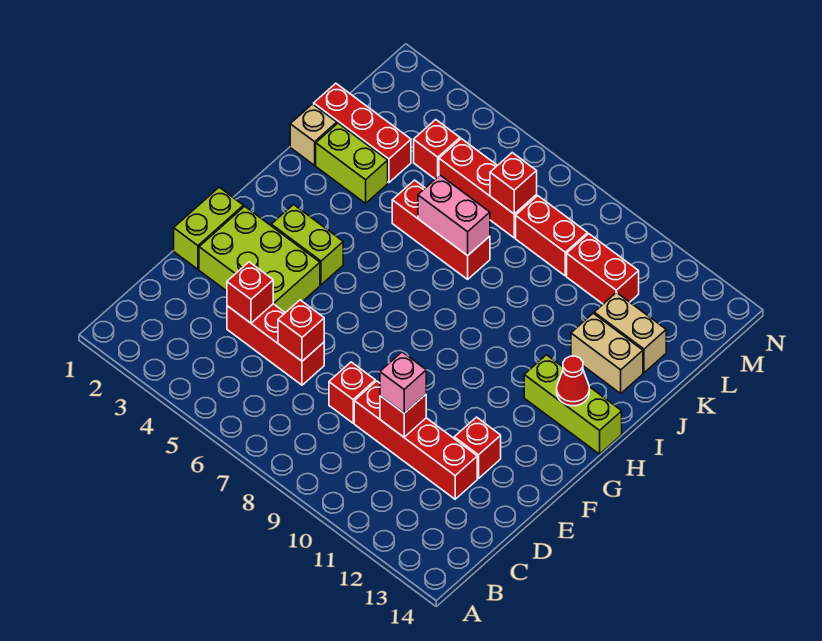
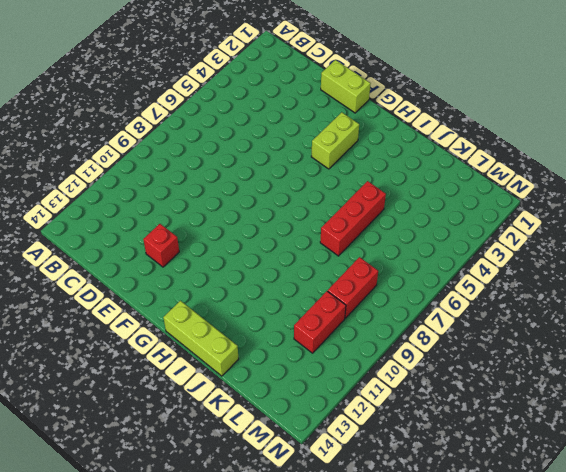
lime 1x3 brick [163,301,239,376] -> lime 1x3 brick turned to [524,355,622,454]
none -> red 1x3 brick [227,304,324,385]
none -> red 1x1 brick [329,362,375,423]
none -> red 1x4 brick [354,381,477,499]

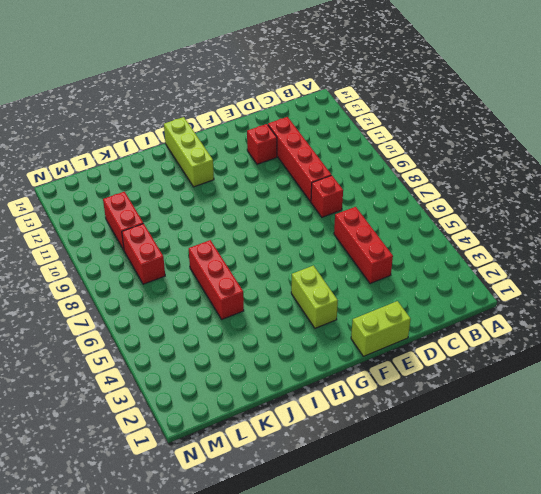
none -> lime 2x3 brick [199,206,320,313]
none -> tan 1x1 brick [290,104,337,165]
none -> lime 1x2 brick [316,123,388,203]

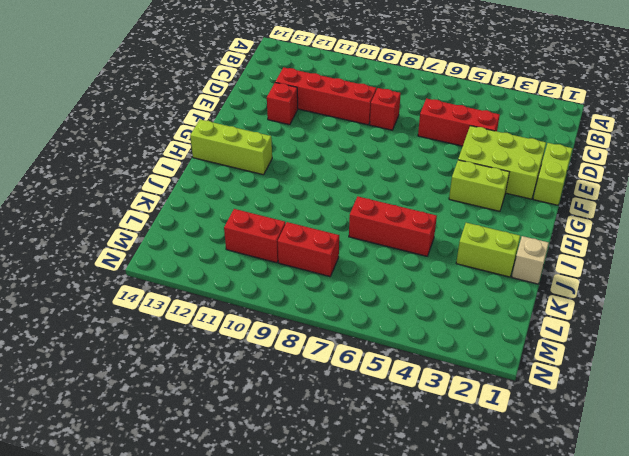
none -> tan 1x2 brick [571,313,643,393]
none -> red 1x3 brick [314,83,411,183]
none -> tan 1x2 brick [594,292,666,373]

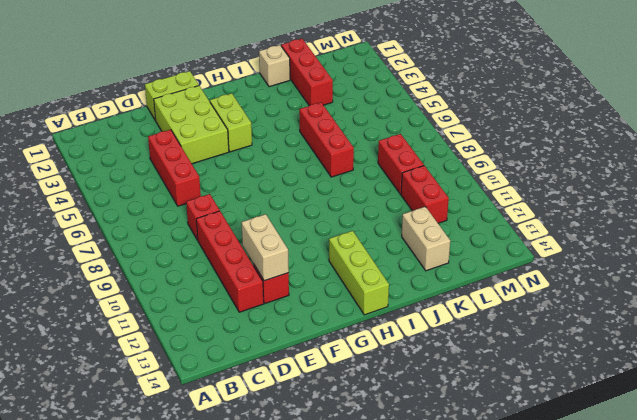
tan 1x2 brick [241,214,289,281] -> tan 1x2 brick moved to [571,313,643,393]
none -> lime 1x2 brick [316,123,388,203]
none -> red 1x1 brick [414,120,460,179]
none -> red 1x3 brick [439,139,537,238]

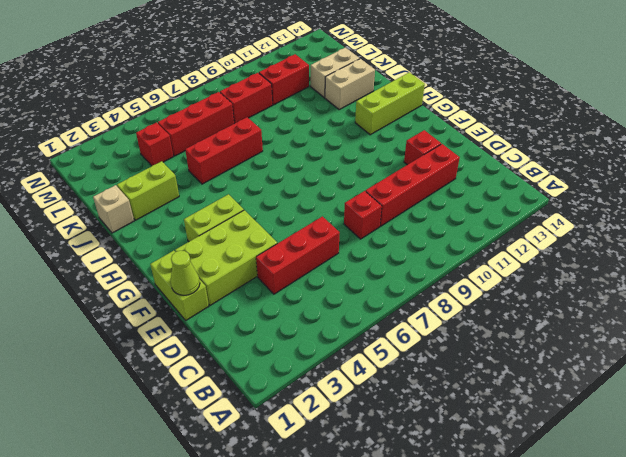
lime 1x1 cone [171,251,200,295] -> none
none -> red 1x3 brick [314,83,411,183]
none -> red 1x1 brick [227,262,273,323]
none -> red 1x1 brick [278,300,324,361]

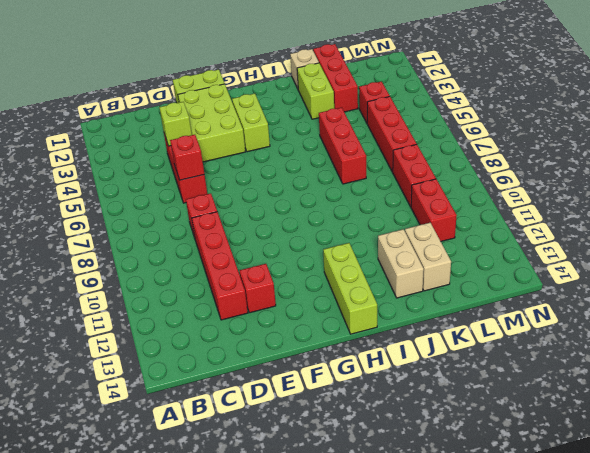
lime 1x1 brick [159,102,192,146] -> red 1x1 brick [227,262,273,323]
none -> red 1x1 brick [380,394,426,437]
none -> red 1x1 cone [557,356,589,406]
none -> pink 1x2 brick [418,175,490,256]

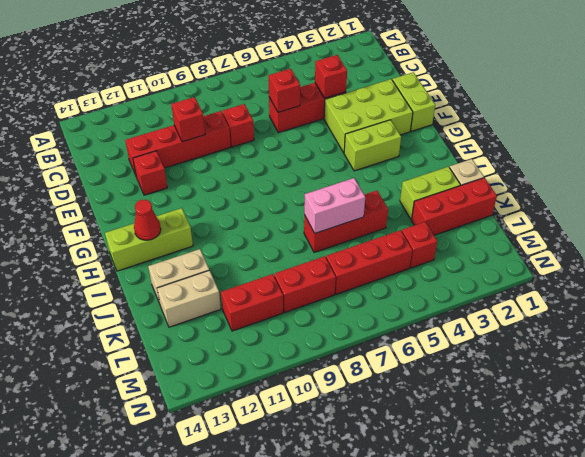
none -> red 1x1 brick [490,153,537,214]
none -> pink 1x1 brick [380,352,426,413]

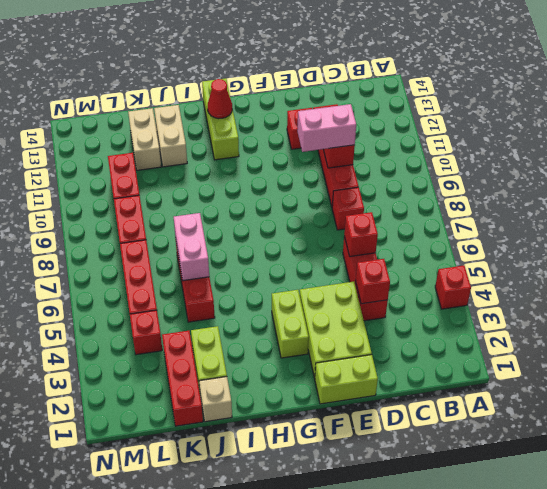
red 1x1 brick [435,266,471,309] -> red 1x1 brick moved to [490,153,537,214]
pink 1x2 brick [297,104,356,152] -> pink 1x1 brick [380,352,426,413]

